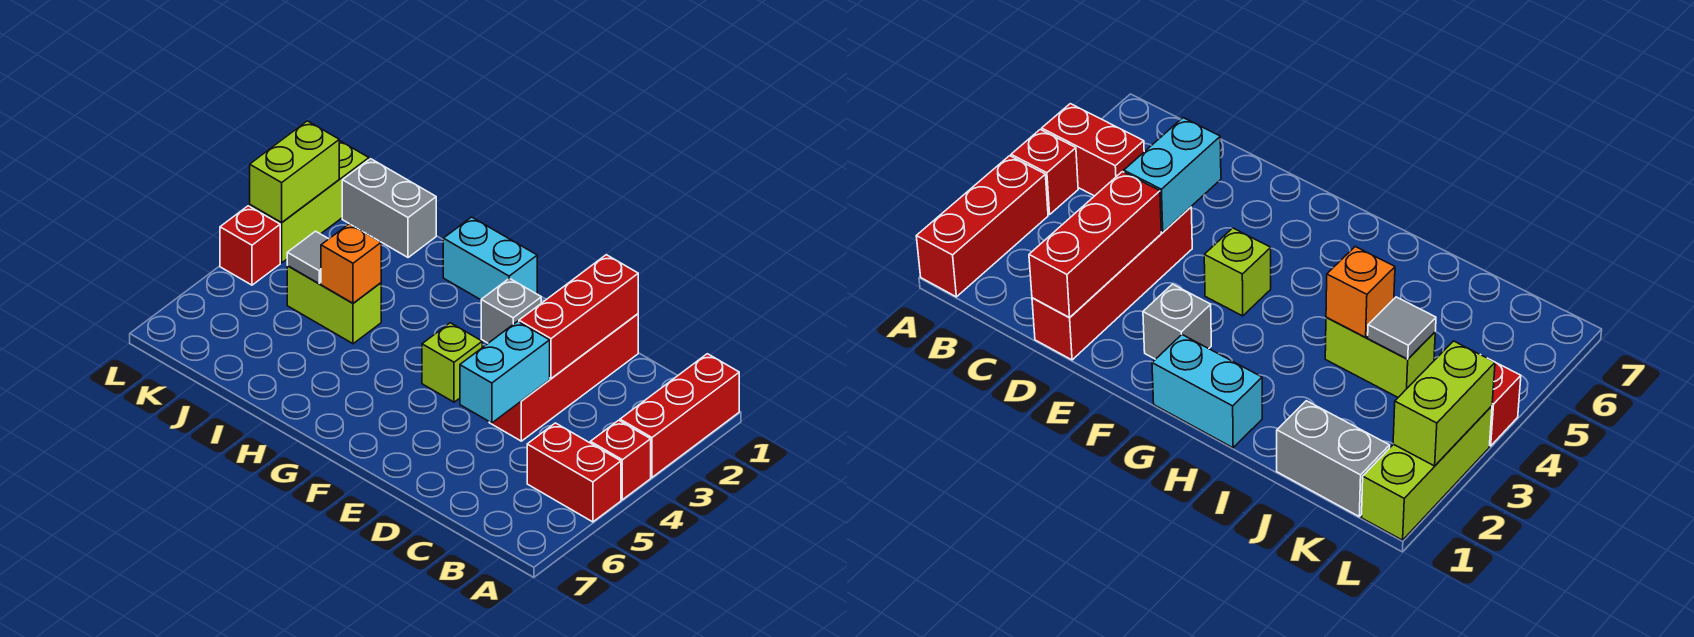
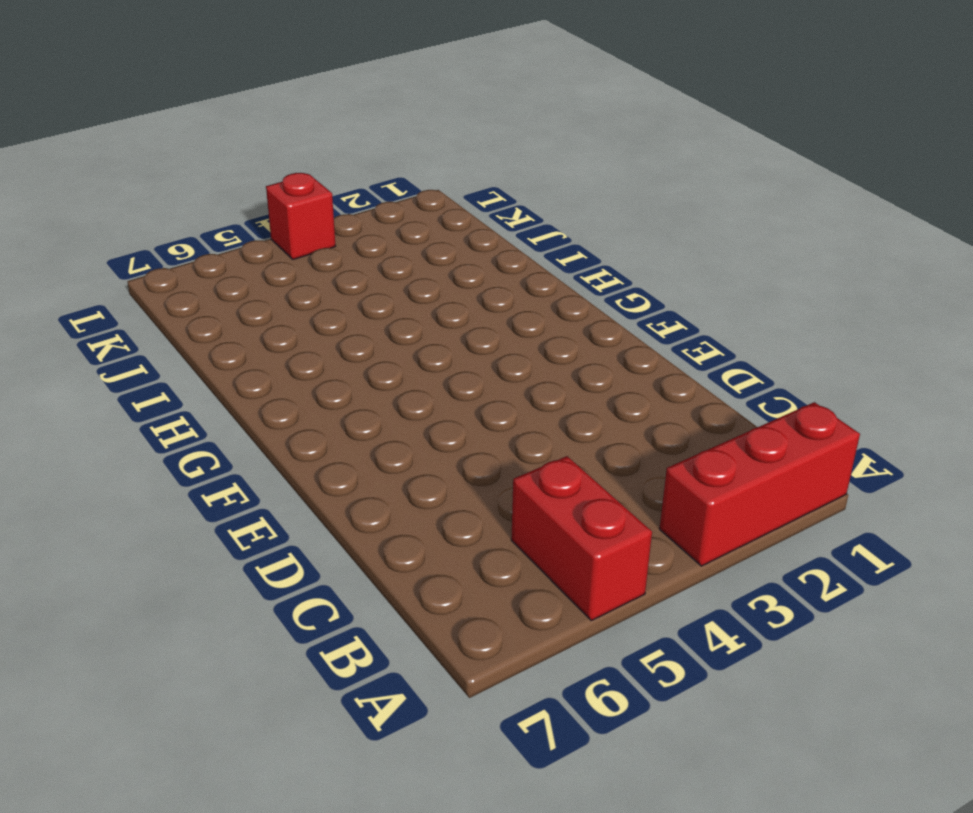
none -> red 1x1 brick [590,420,651,500]
none -> red 1x4 brick [489,314,638,441]
none -> grey 1x1 brick [481,278,541,343]

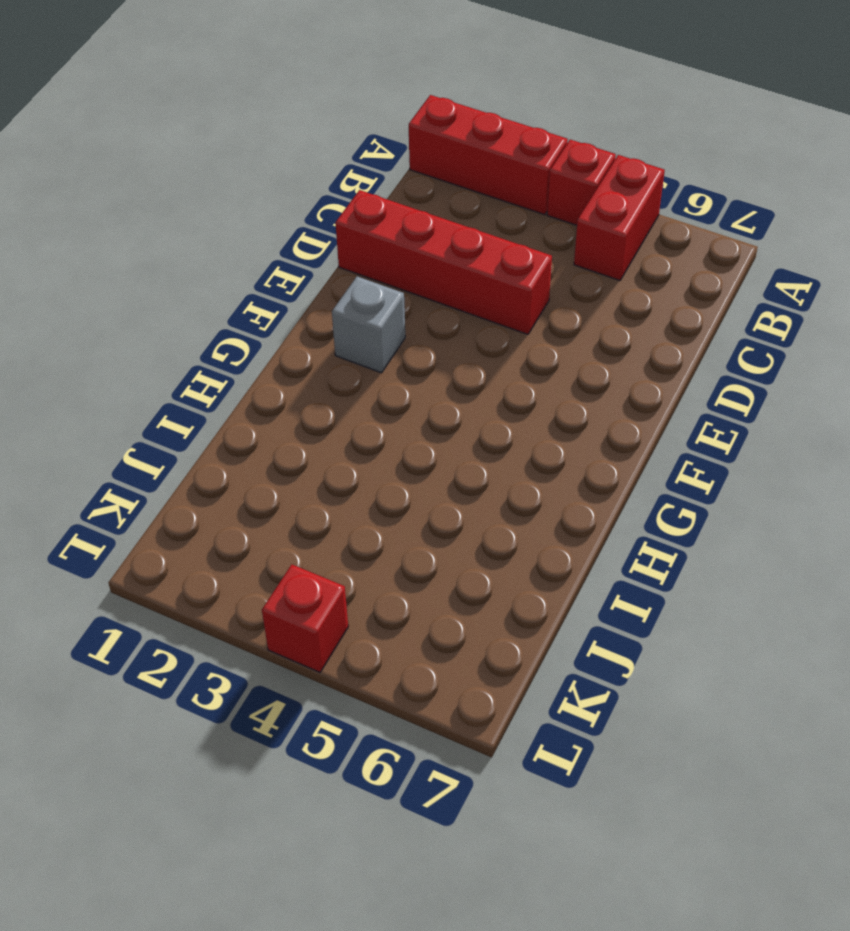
none -> lime 1x1 brick [422,323,482,402]
none -> cyan 1x2 brick [443,217,537,300]
none -> lime 1x2 brick [287,266,381,344]

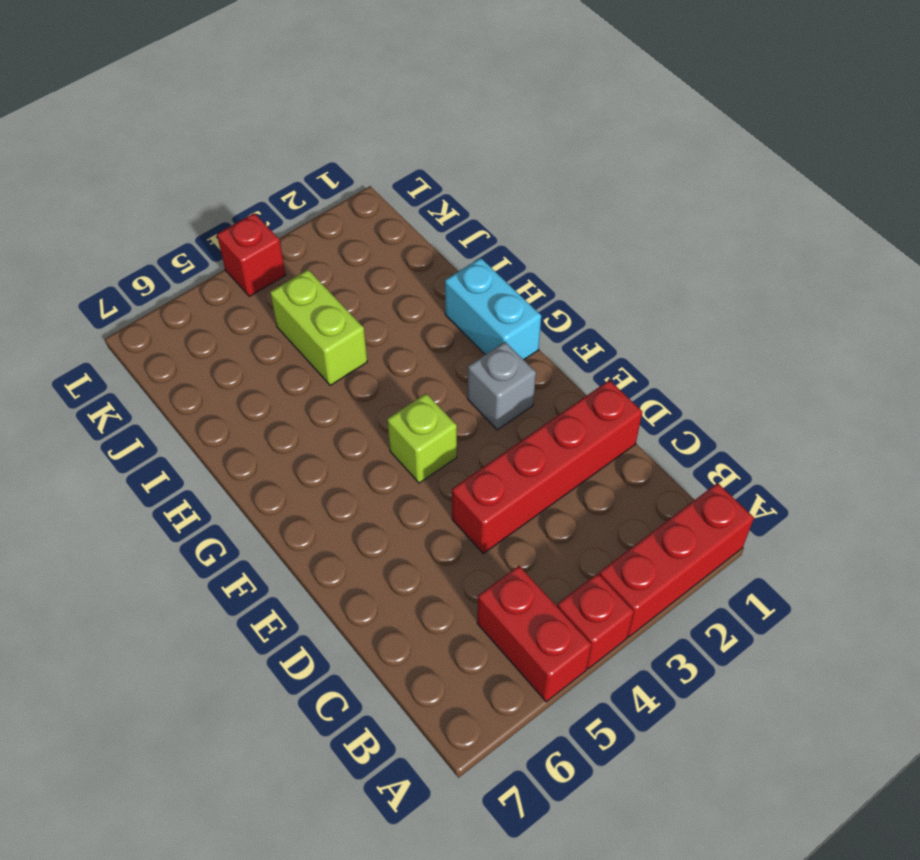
none -> grey 1x2 brick [342,159,436,258]
none -> lime 1x3 brick [250,141,369,263]
none -> red 1x3 brick [519,255,638,378]

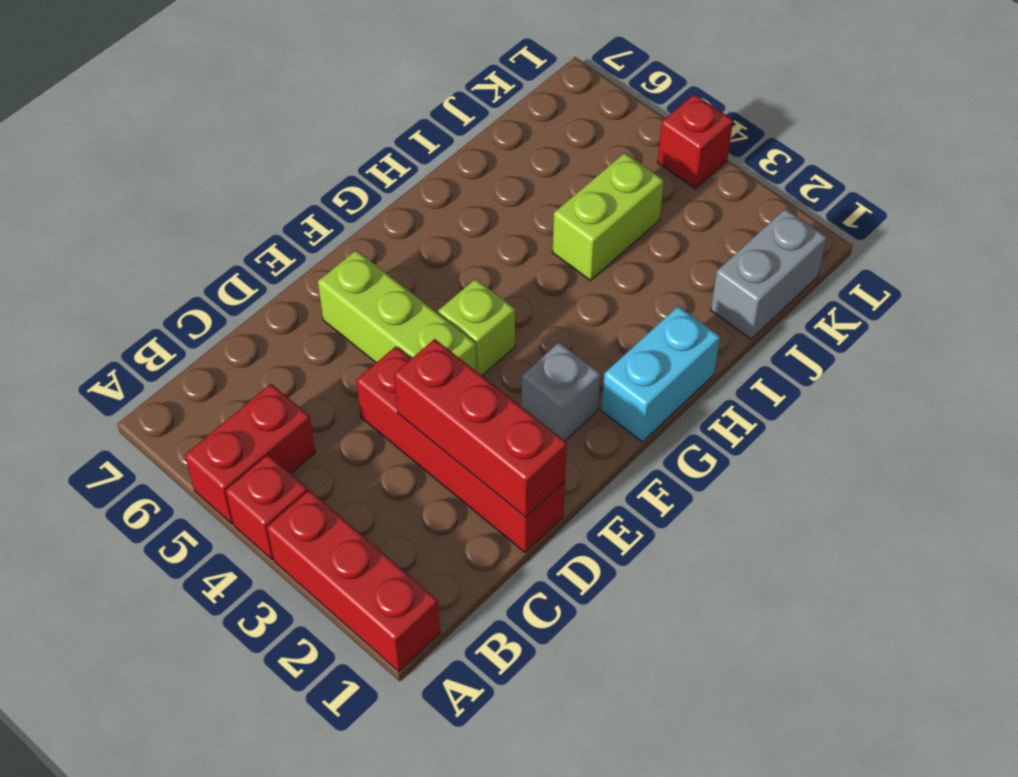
lime 1x3 brick [318,250,476,371] -> lime 1x3 brick moved to [250,141,369,263]
none -> cyan 1x2 brick [460,321,550,423]
none -> orange 1x1 brick [321,224,381,303]
none -> grey 1x1 tile [287,231,328,284]

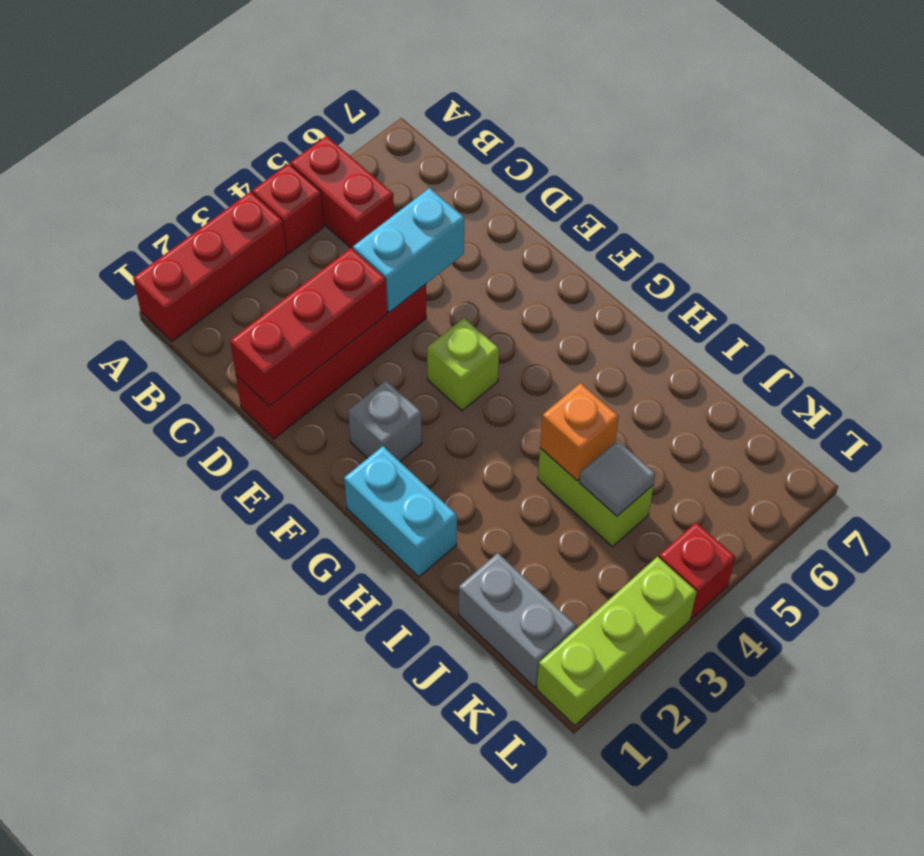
none -> lime 1x2 brick [250,121,339,222]

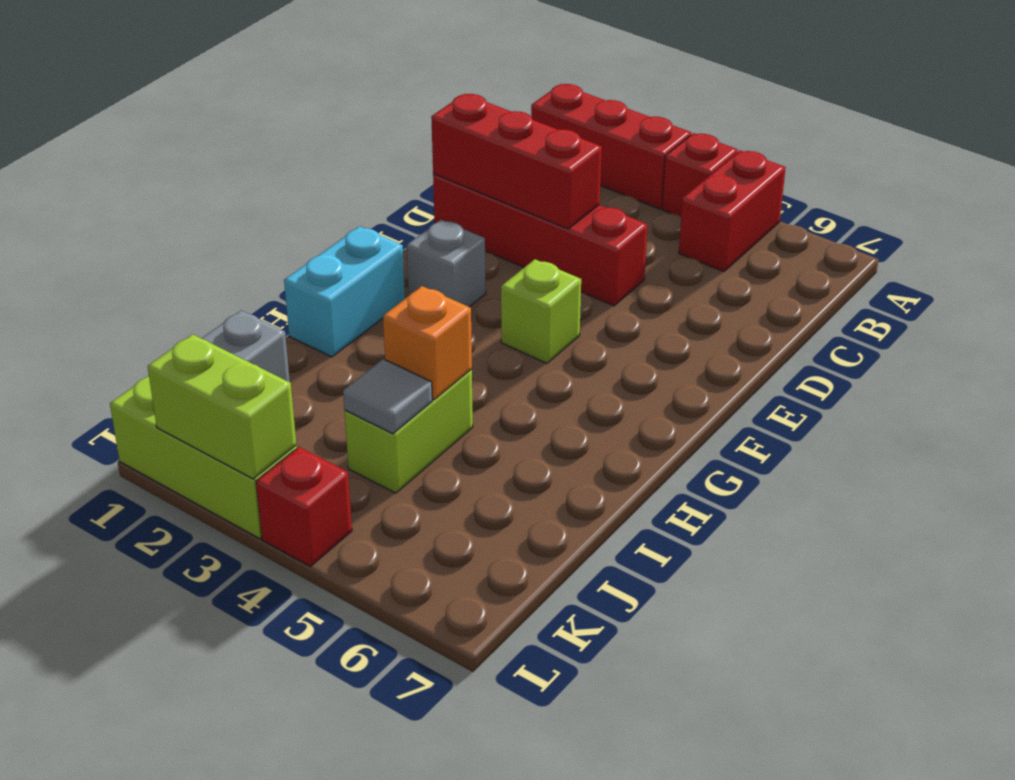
none -> cyan 1x2 brick [460,321,550,423]

